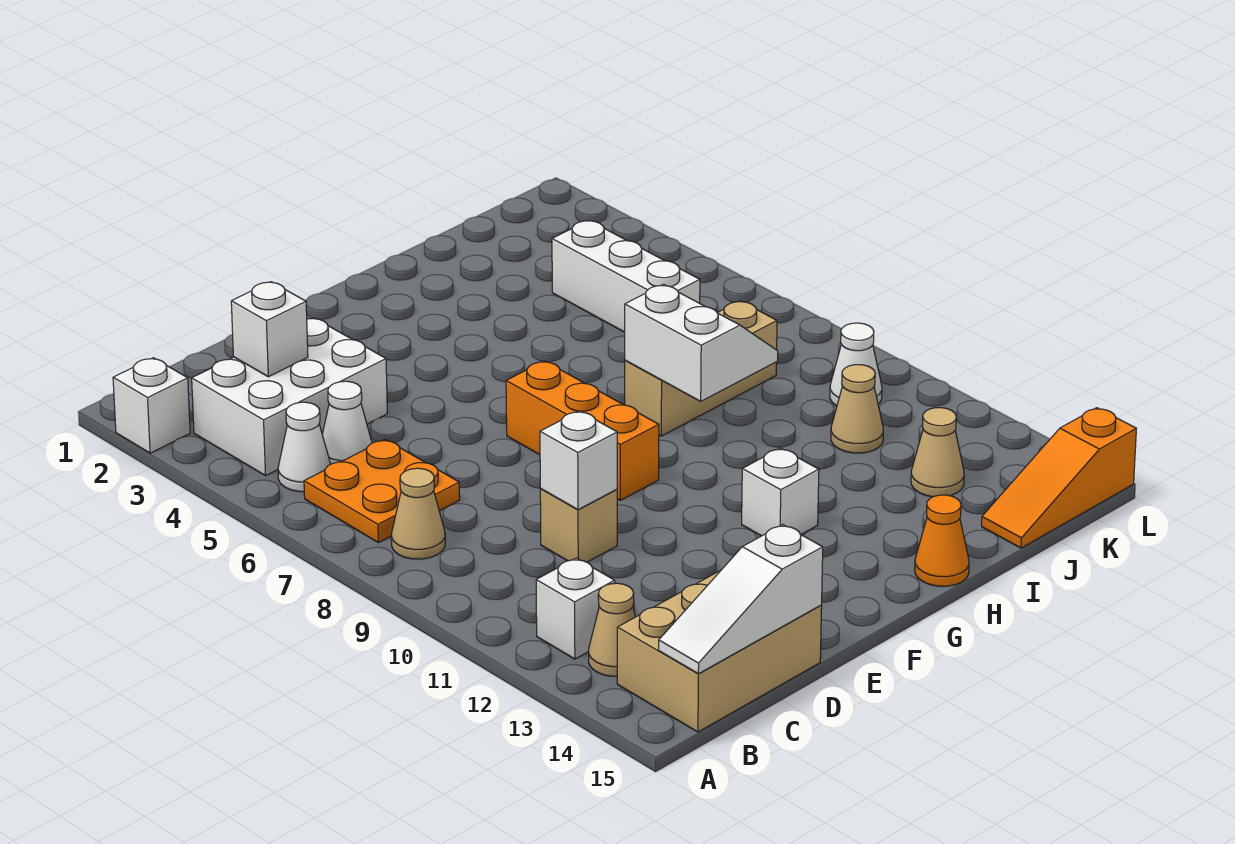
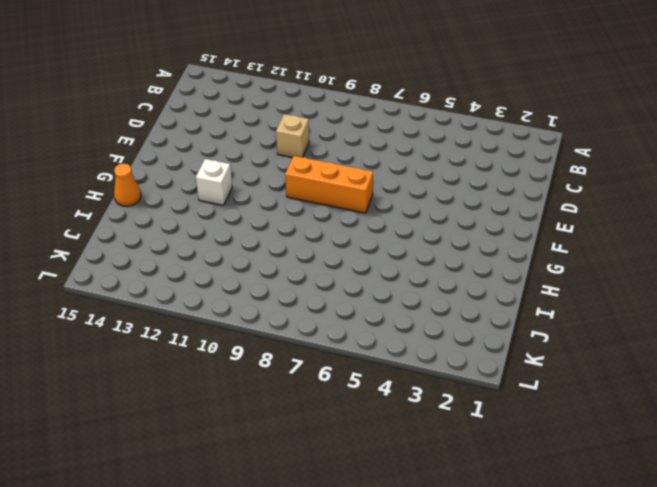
none -> white 1x1 brick [113,358,190,453]
none -> white 2x3 brick [192,318,387,476]
none -> white 1x1 cone [278,402,331,492]

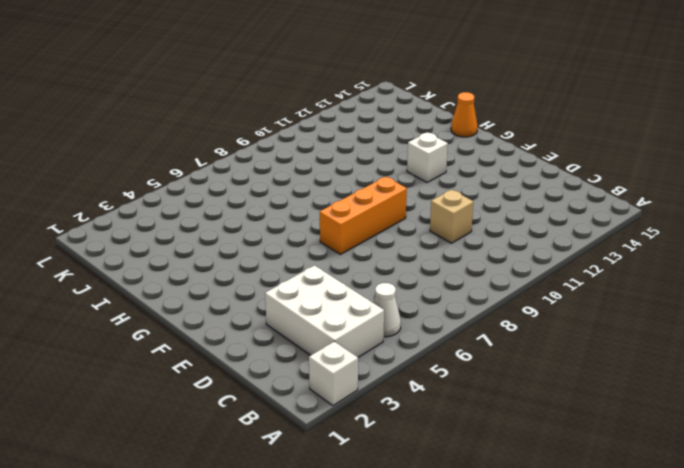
none -> orange 2x2 plate [304,439,460,543]
none -> tan 1x1 cone [391,468,445,559]
none -> white 1x1 brick [536,558,615,659]

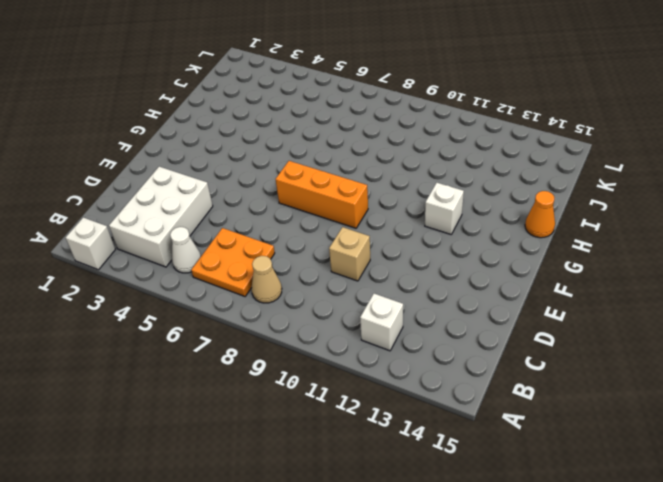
none -> tan 1x1 cone [589,583,635,677]
none -> tan 2x3 brick [617,570,822,732]
none -> white 1x1 cone [322,381,372,464]

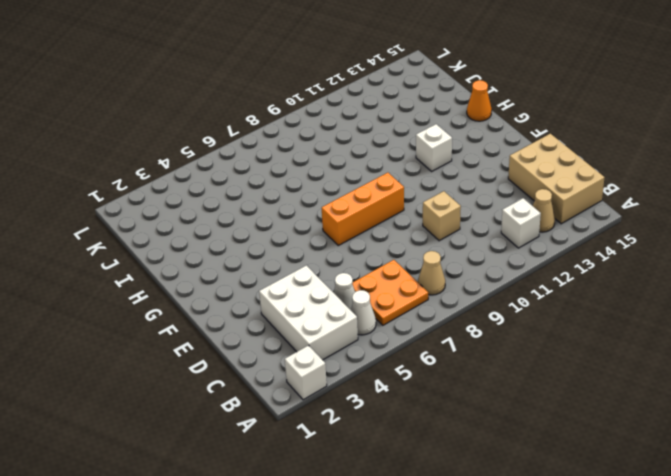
none -> tan 1x3 brick [625,301,777,436]
none -> white 1x3 brick [552,220,700,332]
none -> tan 1x1 cone [831,365,883,453]

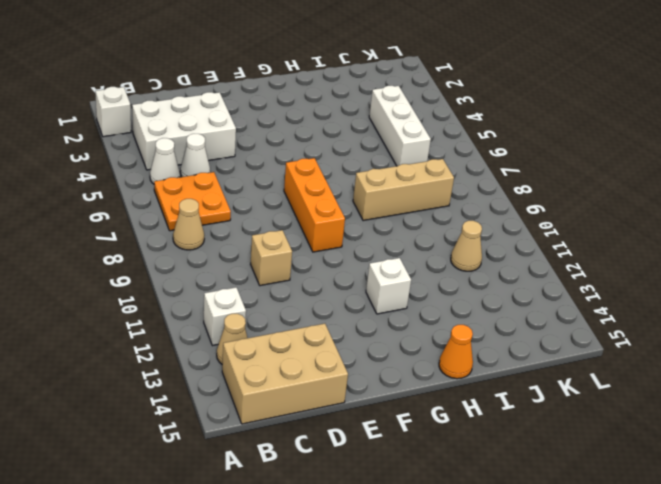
none -> tan 1x1 cone [911,408,964,497]
none -> orange 1x3 slope [982,408,1136,548]
none -> white 1x1 cone [830,323,882,406]

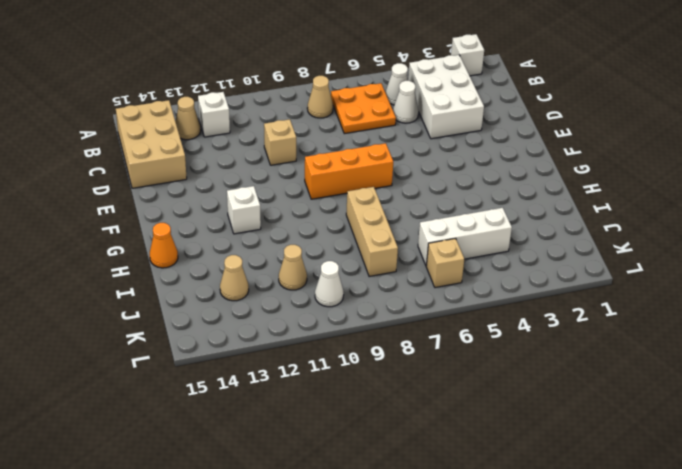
tan 1x1 brick [426,238,464,288] -> none
none -> orange 1x3 slope [982,408,1136,548]
none -> white 1x3 slope [659,525,823,674]
none -> white 1x1 brick [231,282,308,377]

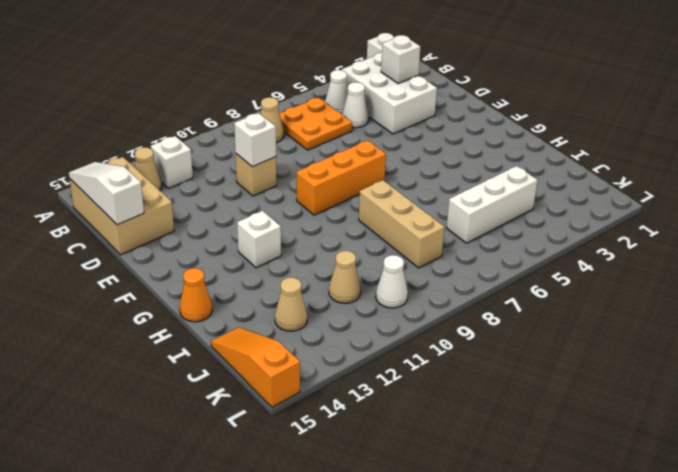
none -> white 2x2 slope [625,284,778,401]

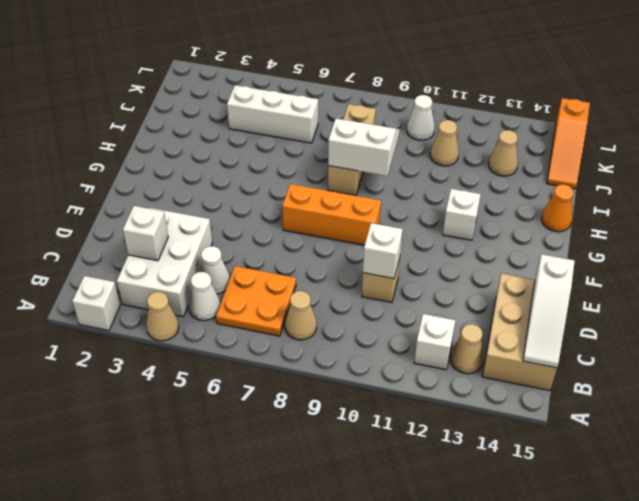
tan 1x1 cone [146,292,179,341] -> none

